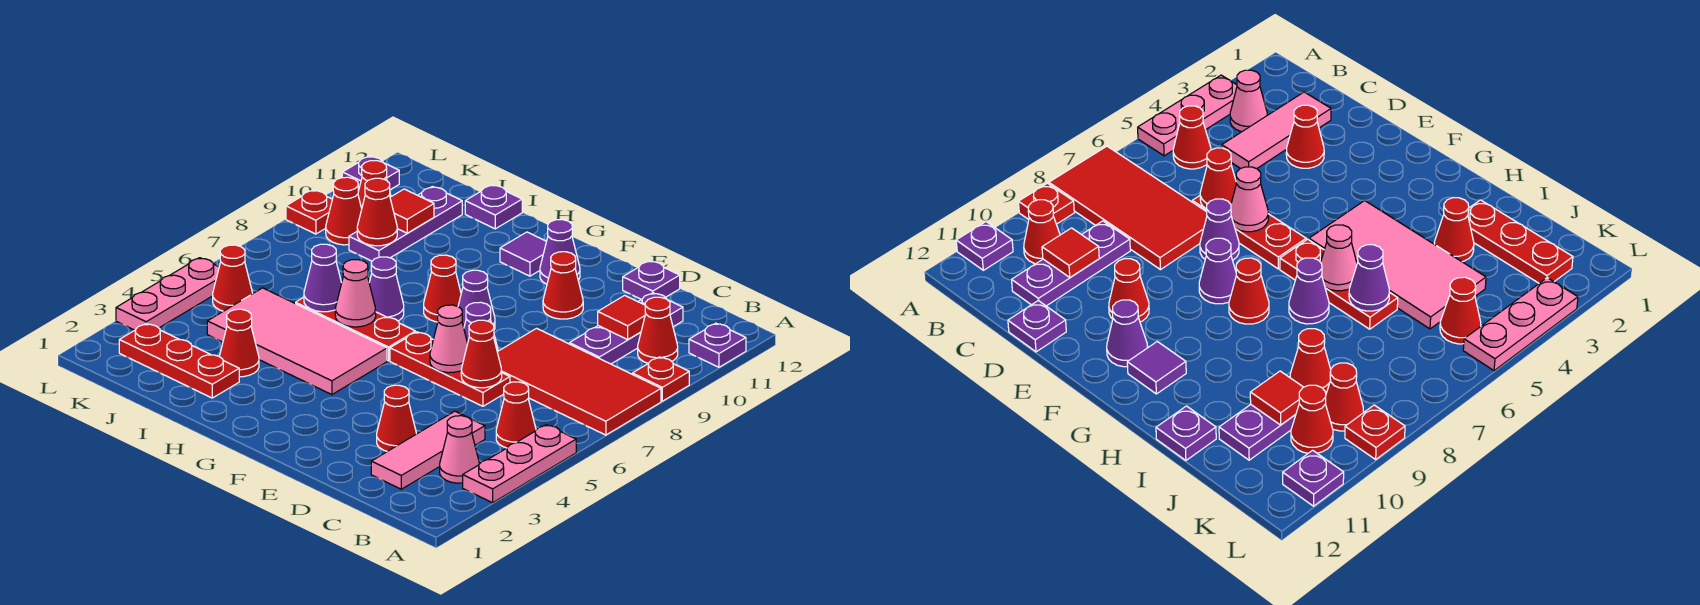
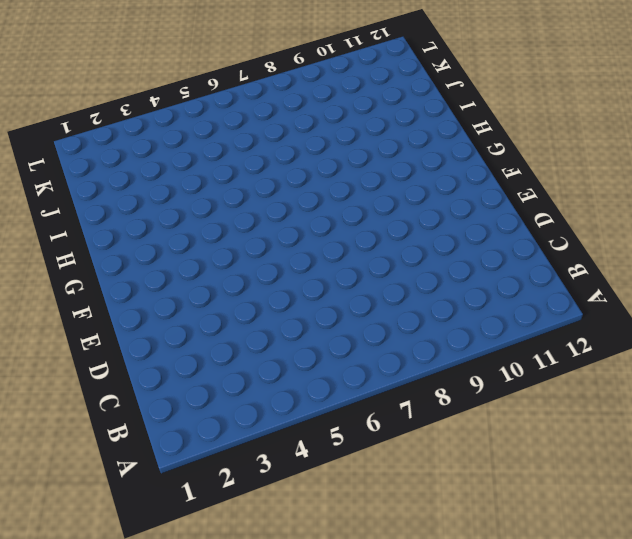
none -> pink 1x3 plate [463,425,576,503]
none -> red 2x4 tile [497,328,661,435]
none -> red 1x1 plate [632,357,689,401]
none -> purple 1x1 plate [689,323,746,367]

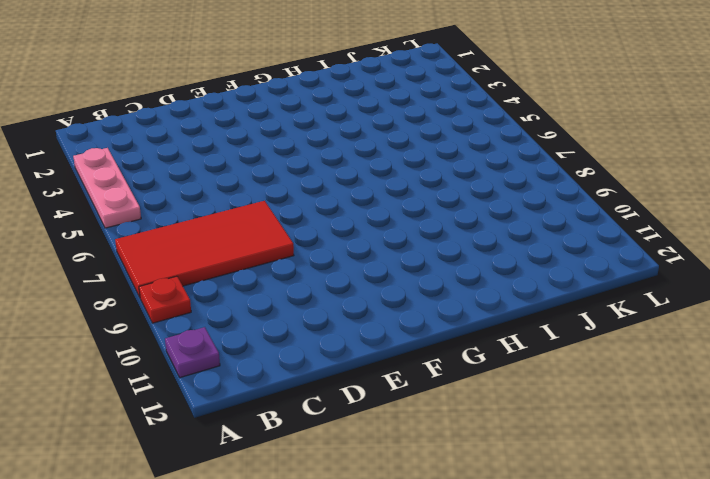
none -> pink 1x1 cone [440,416,479,483]
none -> red 1x1 cone [496,382,536,448]
none -> red 1x1 cone [638,297,678,363]
none -> pink 1x3 tile [371,411,485,489]

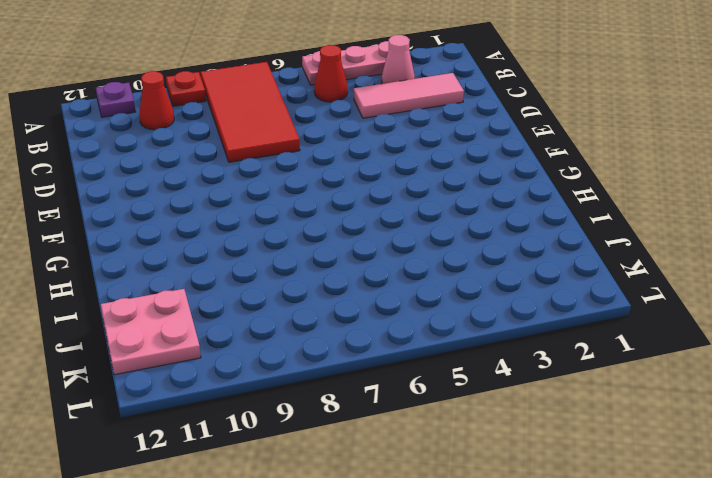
pink 2x2 plate [101,289,201,375] -> purple 1x3 plate [349,186,462,261]
none -> purple 1x3 plate [569,293,683,364]
none -> red 1x1 cone [377,385,416,451]
none -> red 1x3 plate [390,332,510,406]
none -> purple 1x1 plate [623,261,680,300]

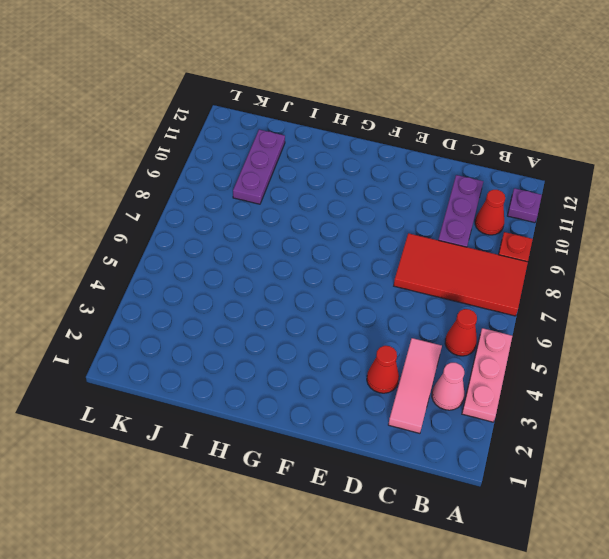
none -> red 1x3 plate [390,332,510,406]
none -> purple 1x1 plate [623,261,680,300]
none -> purple 1x1 cone [464,302,498,352]
none -> red 1x1 cone [543,252,583,319]

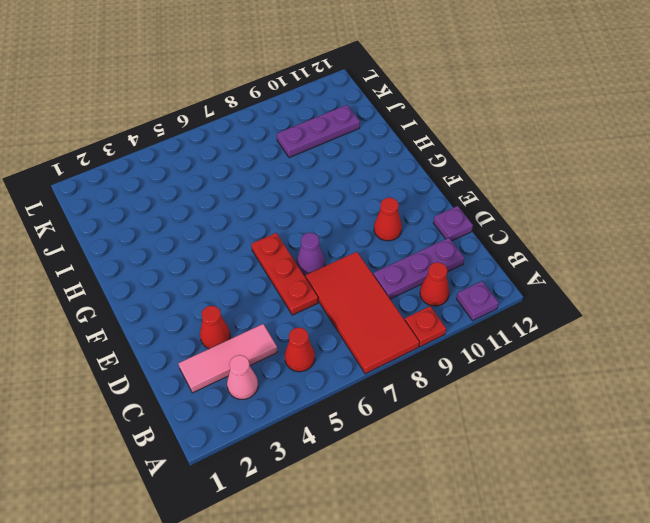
none -> pink 1x3 plate [463,425,576,503]
none -> purple 1x1 cone [458,270,495,329]
none -> purple 1x1 cone [540,220,580,284]
none -> pink 2x4 tile [207,288,387,395]

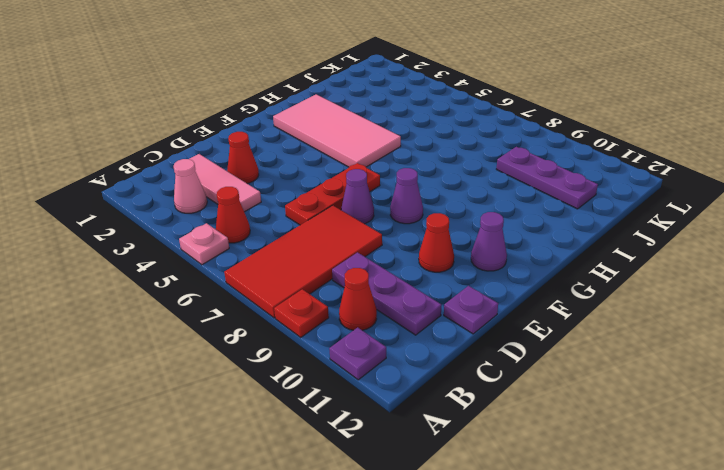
pink 1x1 plate [179,223,229,265] -> pink 1x3 plate [463,425,576,503]
pink 2x4 tile [273,94,401,167] -> pink 2x4 tile turned to [207,288,387,395]
none -> red 1x3 plate [296,297,415,361]
none -> red 1x1 cone [424,255,461,322]
none -> purple 1x1 tile [500,232,546,276]
none -> purple 1x1 cone [369,257,404,321]

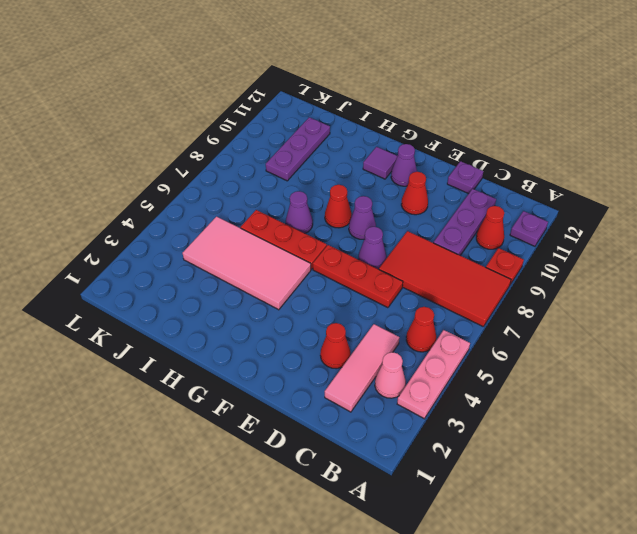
none -> red 1x3 plate [119,324,239,398]
none -> red 1x1 cone [219,309,259,377]
none -> purple 1x1 plate [465,185,522,229]
none -> red 1x1 cone [213,245,253,311]

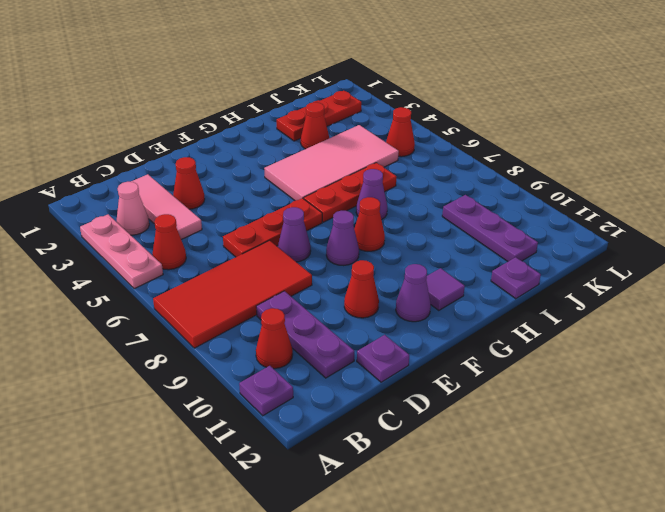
none -> red 1x1 plate [632,357,689,401]
none -> red 1x1 cone [326,177,362,245]
none -> red 1x1 cone [358,161,391,208]
none -> pink 1x3 plate [116,258,219,330]

